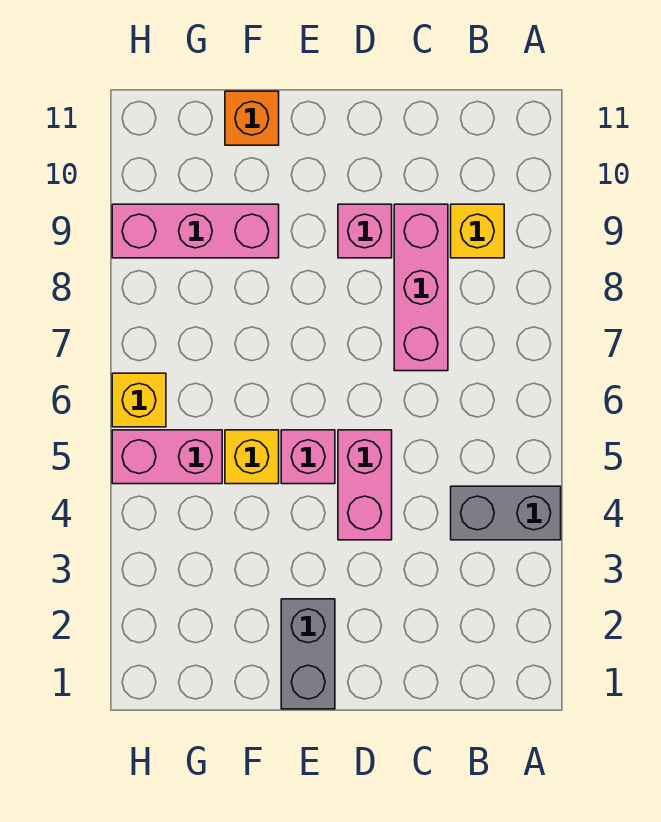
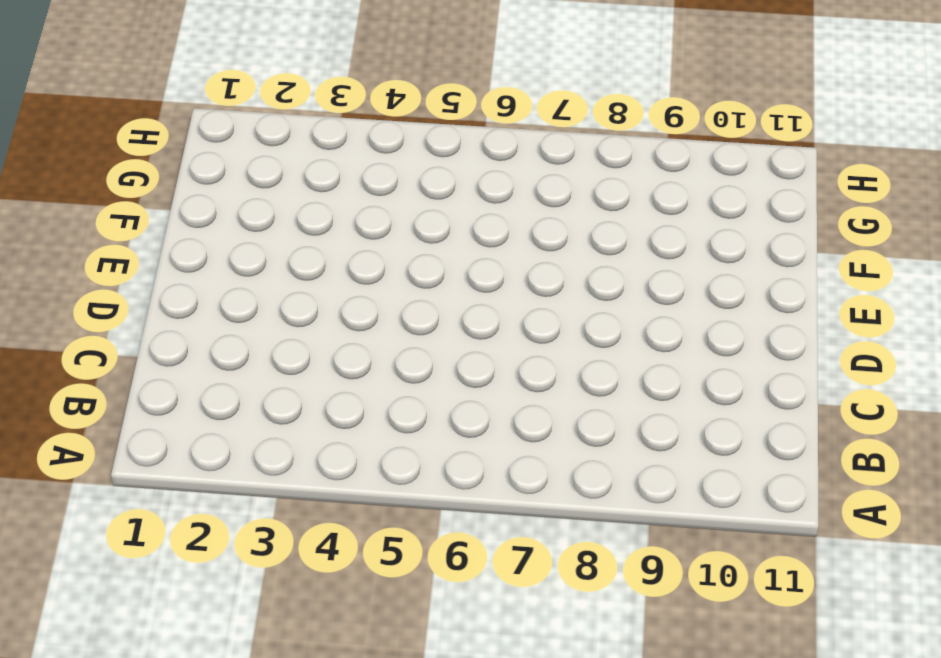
none -> grey 1x2 brick [451,486,561,540]
none -> yellow 1x1 brick [451,204,504,258]
none -> pink 1x3 brick [394,204,448,371]

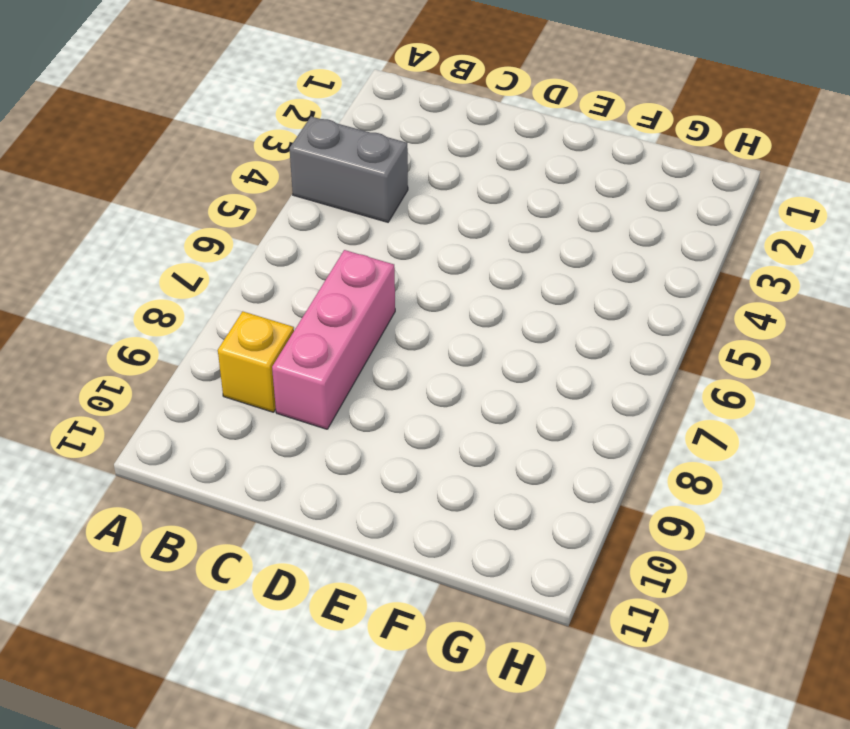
none -> pink 1x2 brick [338,430,392,540]
none -> pink 1x1 brick [338,204,392,258]
none -> grey 1x2 brick [281,599,335,709]

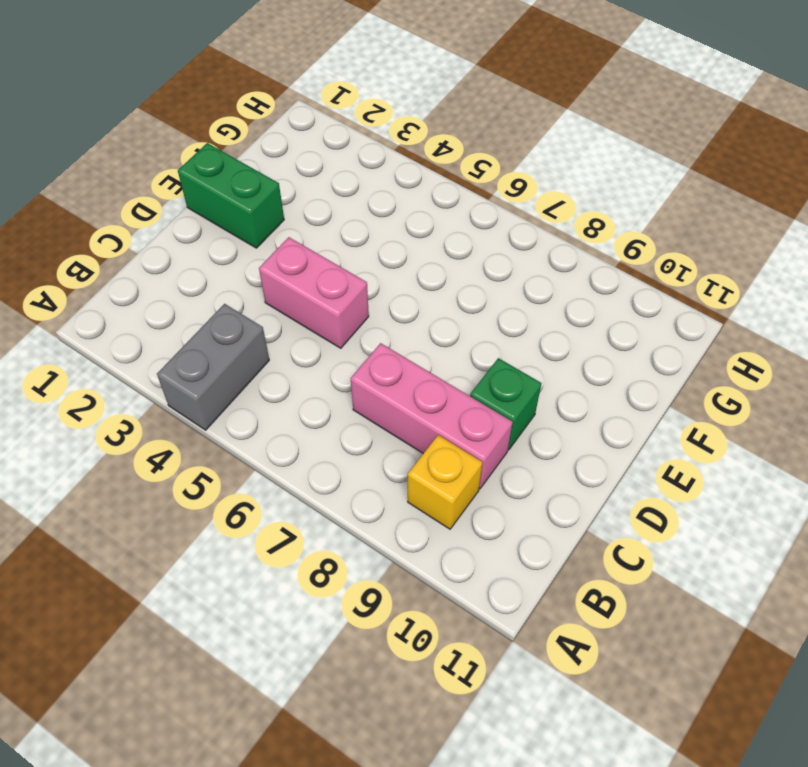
green 1x1 brick [470,358,541,450] -> pink 1x1 brick [338,204,392,258]
green 1x2 brick [178,143,284,248] -> grey 1x2 brick [281,599,335,709]
none -> pink 1x1 brick [281,430,335,484]
none -> yellow 1x1 brick [225,430,279,484]
none -> pink 1x3 brick [112,204,279,258]

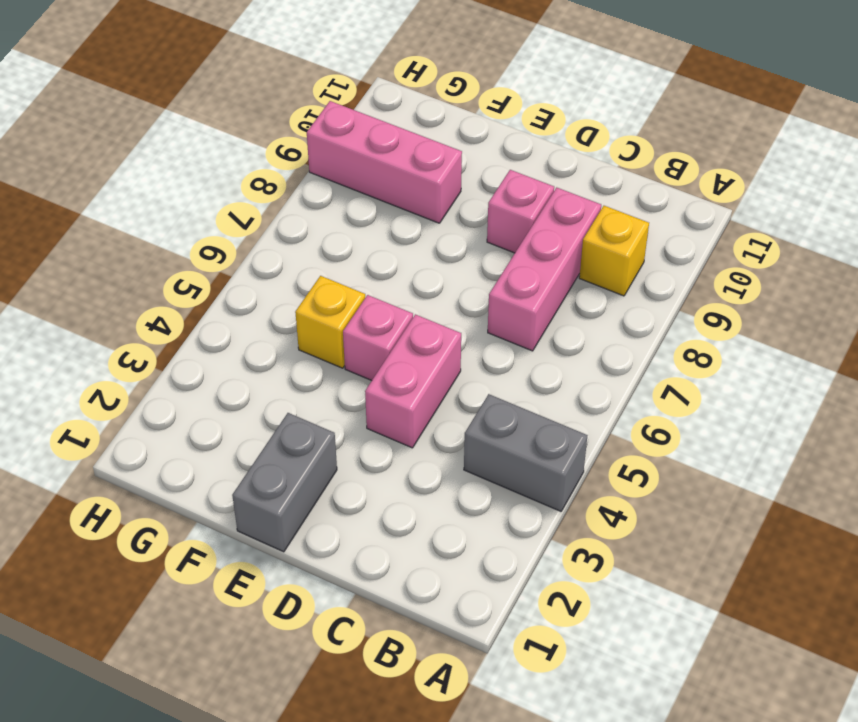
none -> orange 1x1 brick [225,91,279,145]
none -> pink 1x2 brick [112,430,222,484]
none -> yellow 1x1 brick [112,373,166,427]

